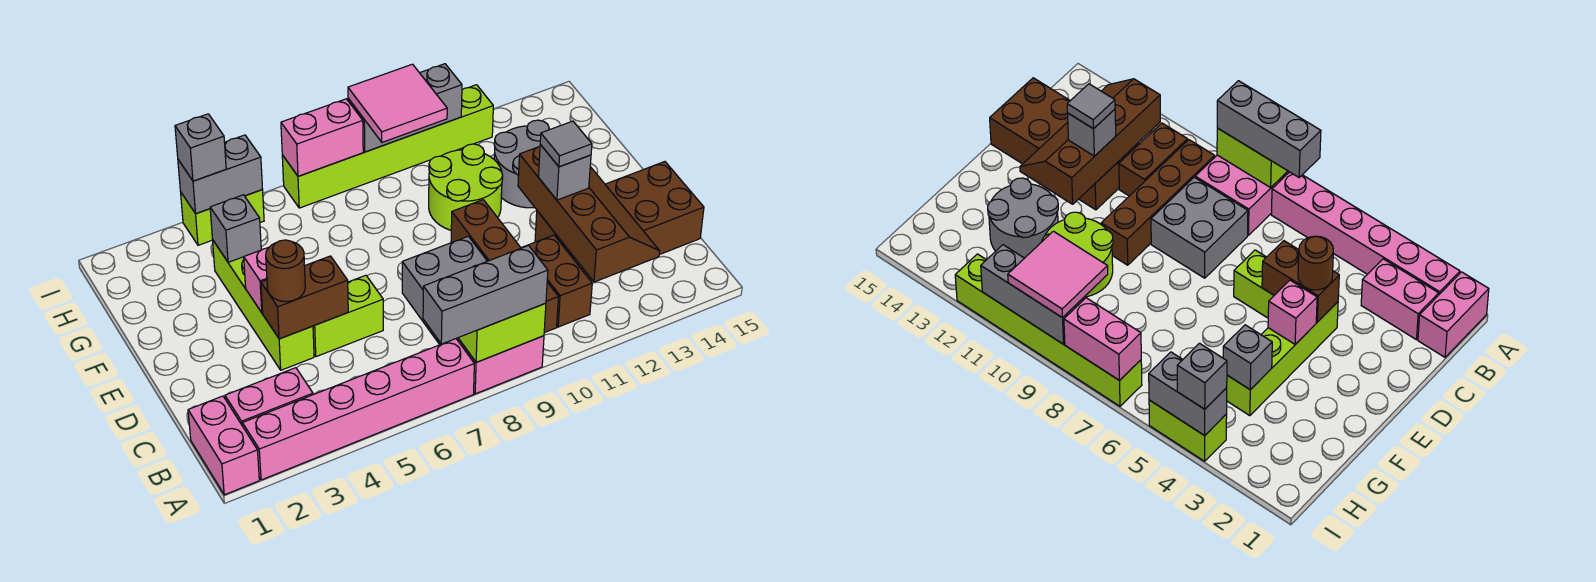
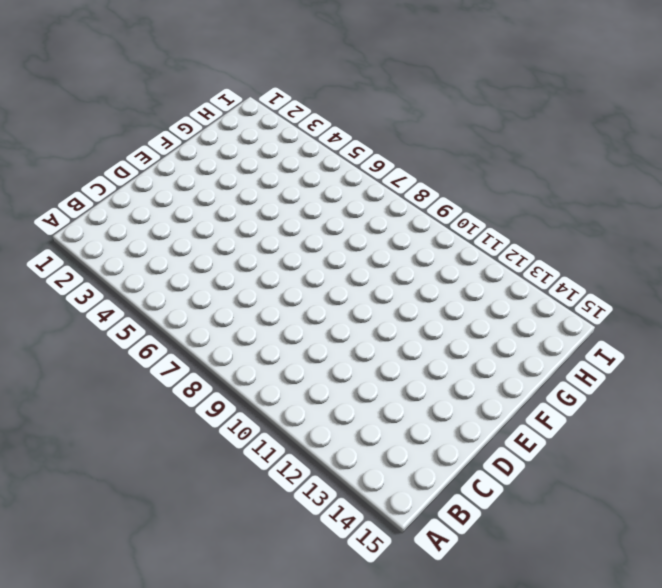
none -> pink 1x2 brick [188,396,259,495]
none -> pink 1x6 brick [242,339,474,480]
none -> pink 2x2 brick [438,336,544,394]

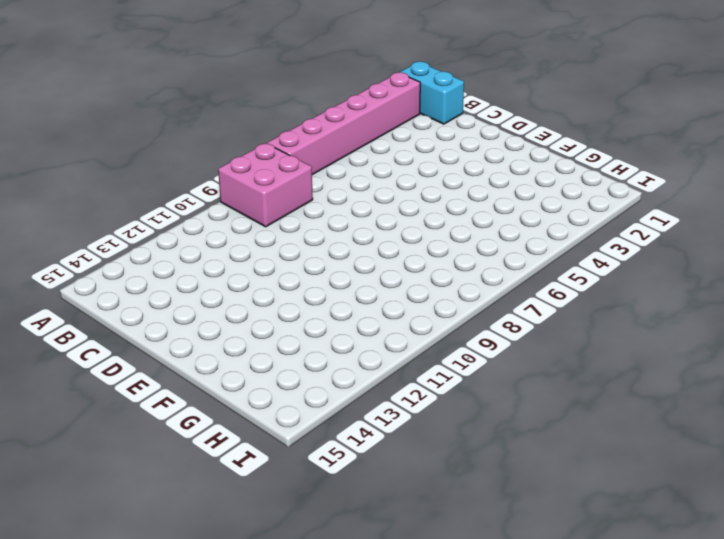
cyan 1x2 brick [400,62,464,124] -> pink 1x2 brick [188,396,259,495]
none -> pink 1x2 brick [225,368,313,426]
none -> brown 1x4 brick [451,200,558,333]
none -> brown 1x2 brick [522,235,592,327]

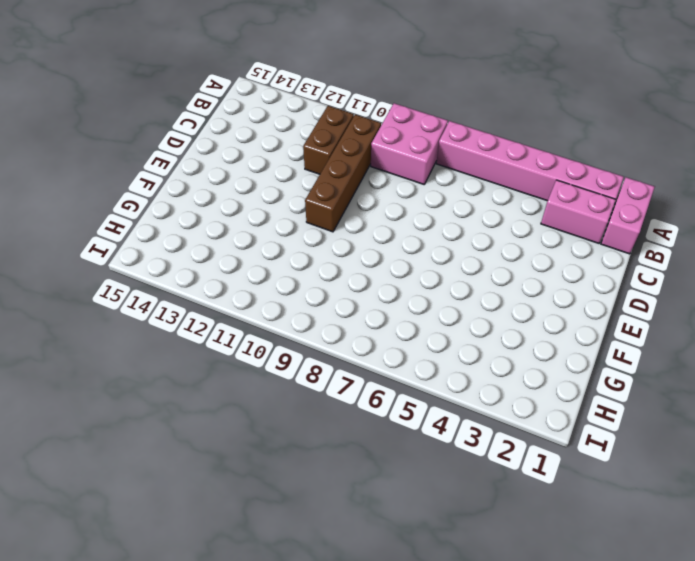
none -> grey 2x2 brick [402,236,487,342]
none -> brown 2x4 brick [535,162,704,281]
none -> lime 1x4 brick [213,241,314,370]

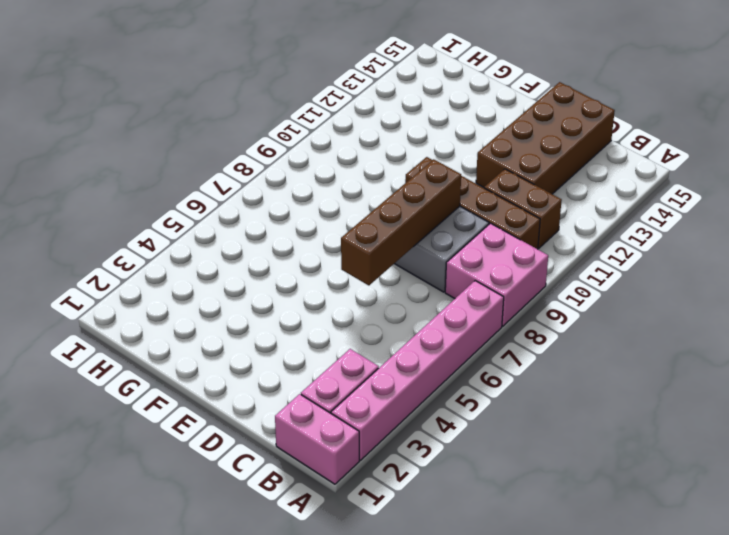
brown 1x4 brick [341,159,461,285] -> none
none -> lime 1x4 brick [213,241,314,370]
none -> lime 1x2 brick [313,275,383,357]
none -> lime 2x2 round brick [429,144,503,230]

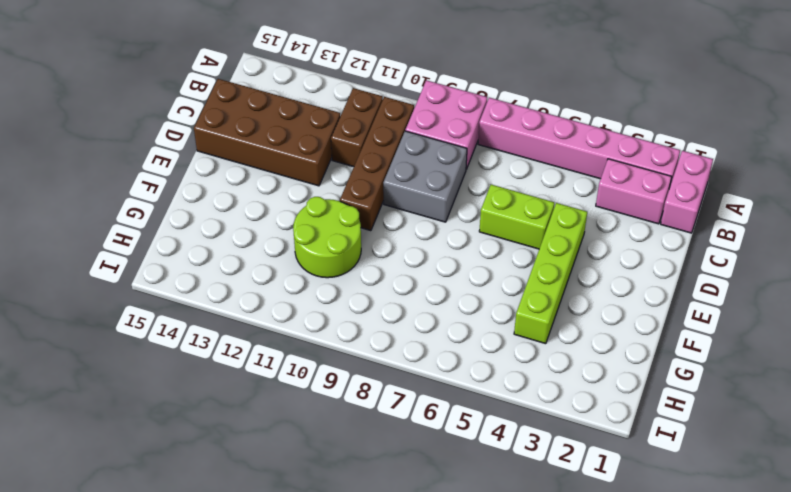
none -> grey 2x2 round brick [494,120,549,208]
none -> lime 1x2 brick [181,190,264,245]
none -> lime 1x6 brick [282,85,493,208]

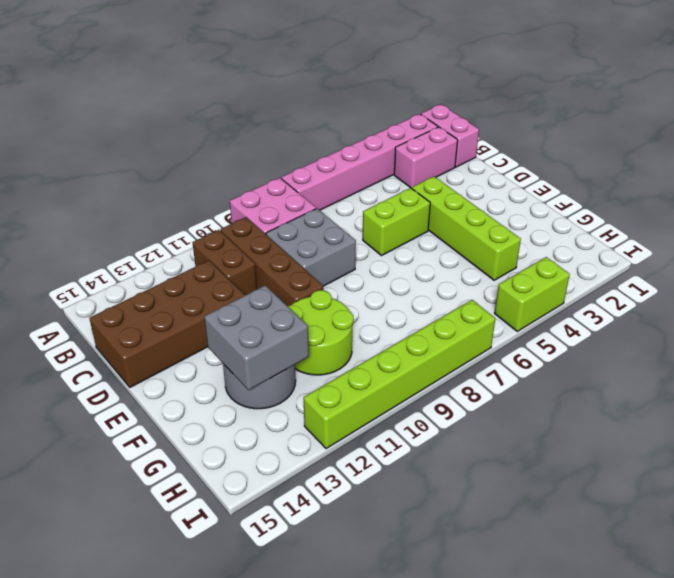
grey 2x2 brick [204,286,309,390] -> none
none -> lime 1x2 brick [459,303,546,362]
none -> brown 2x4 slope [518,146,660,282]
none -> brown 1x2 brick [261,256,348,339]

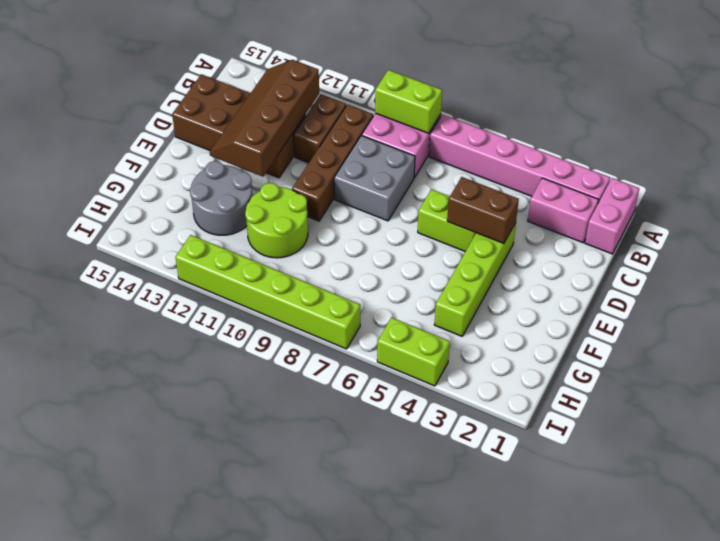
none -> pink 1x1 brick [244,247,269,313]
none -> grey 1x1 brick [210,195,261,262]
none -> grey 1x2 brick [178,135,262,214]

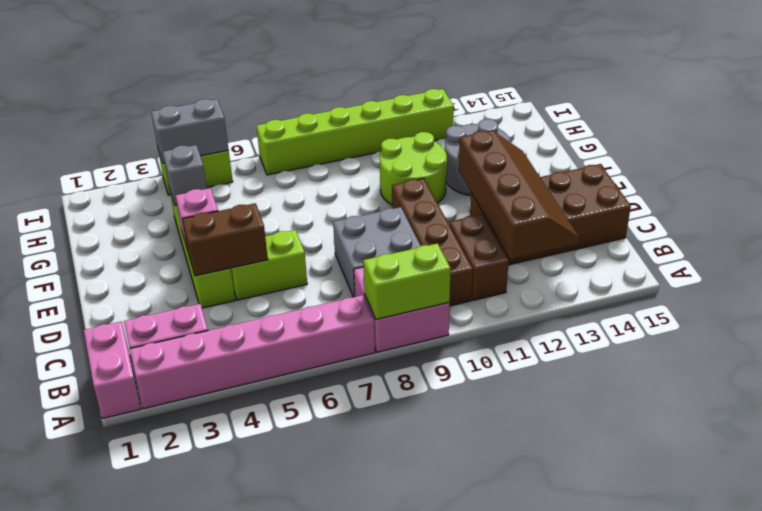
none -> pink 1x2 brick [281,99,363,176]
none -> grey 1x3 brick [348,64,462,152]
none -> grey 1x3 brick [423,246,548,344]

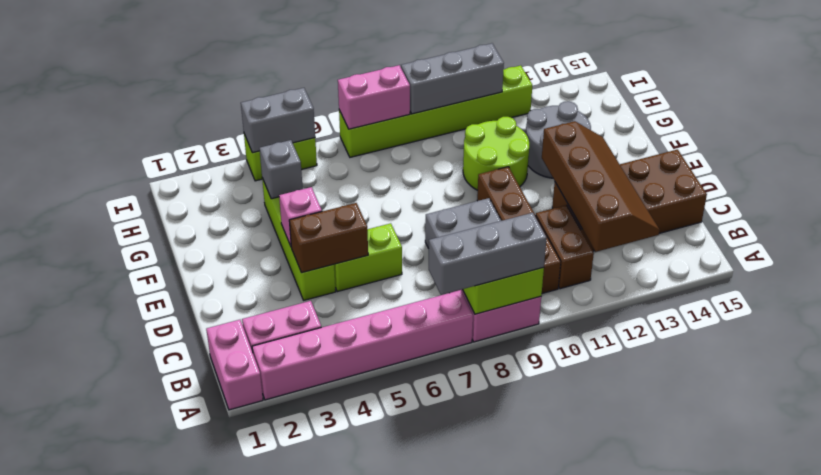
none -> brown 1x1 round brick [266,240,305,301]
none -> grey 1x1 brick [539,145,591,200]
none -> pink 2x2 tile [348,64,447,142]

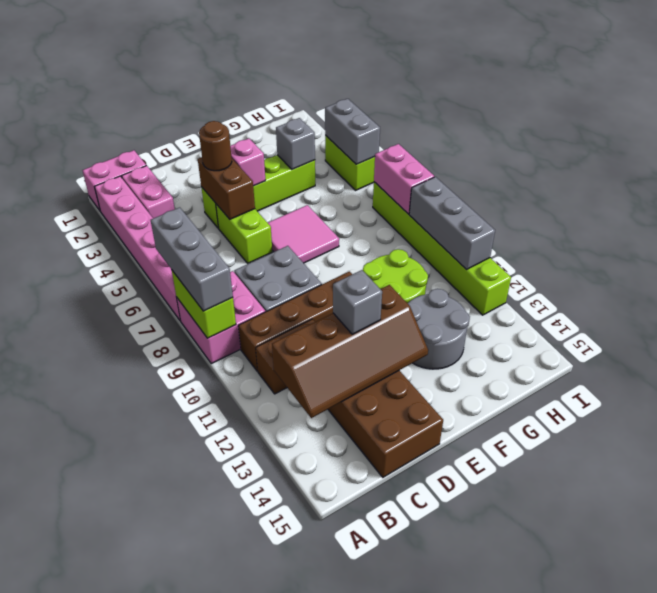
pink 2x2 tile [268,205,339,263] -> pink 2x2 tile moved to [348,64,447,142]
none -> grey 1x1 brick [175,114,226,181]
none -> grey 1x1 tile [540,121,592,167]

